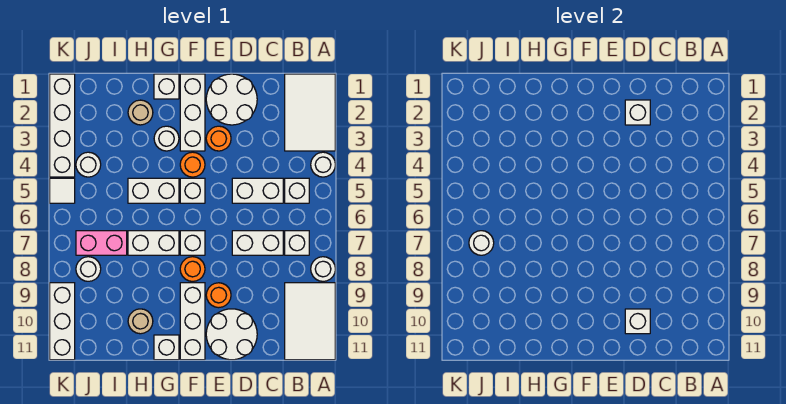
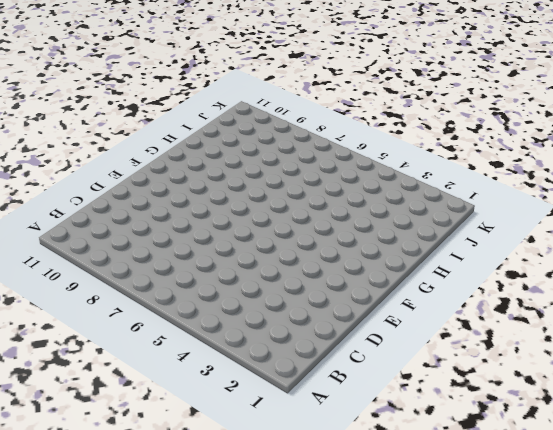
none -> white 2x3 tile [285,74,335,151]
none -> white 1x1 round brick [311,152,335,177]
none -> white 1x1 round brick [311,257,335,281]
none -> white 2x3 tile [285,283,335,360]

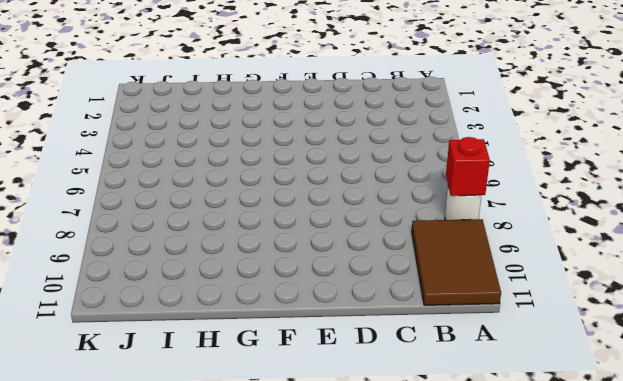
red 1x1 brick [446,137,490,196] -> none
brown 2x3 tile [412,219,501,305] -> white 2x3 tile [285,283,335,360]
none -> white 2x3 tile [285,74,335,151]
none -> white 1x1 round brick [311,152,335,177]
none -> white 1x1 brick [285,178,309,203]
none -> white 1x1 brick [285,231,309,255]

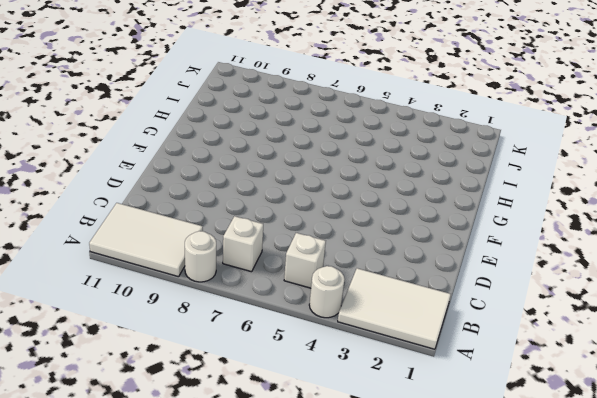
none -> white 1x2 brick [232,178,283,203]
none -> white 1x2 brick [232,231,283,255]
none -> white 2x2 round brick [206,74,257,125]
none -> white 2x2 round brick [206,309,257,360]

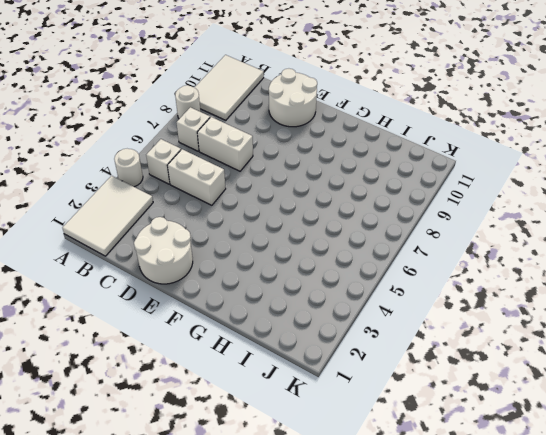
none -> orange 1x1 round brick [206,126,231,151]
none -> orange 1x1 round brick [206,283,231,308]
none -> white 1x3 brick [180,74,205,151]
none -> orange 1x1 round brick [180,152,205,177]

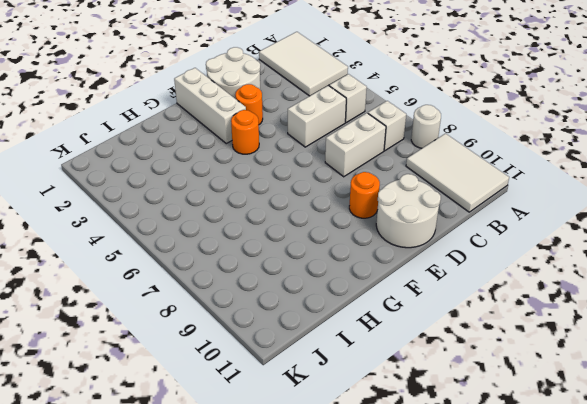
none -> white 1x1 round brick [311,152,335,177]
none -> white 1x1 brick [180,178,205,203]
none -> white 1x1 brick [180,231,205,255]
none -> orange 1x1 round brick [180,257,205,281]

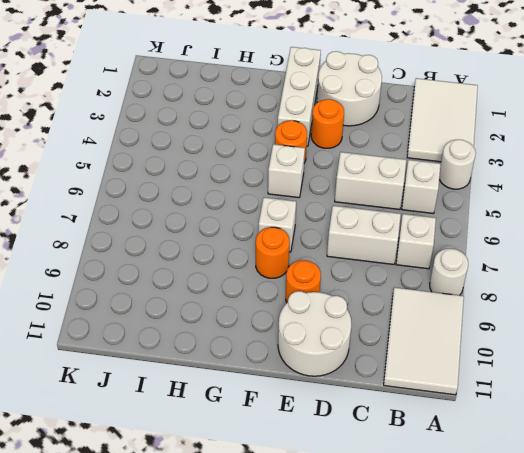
none -> white 1x3 brick [180,283,205,360]
none -> white 1x1 brick [154,74,179,99]
none -> white 1x1 round brick [154,126,179,151]
none -> white 1x2 brick [128,178,179,203]

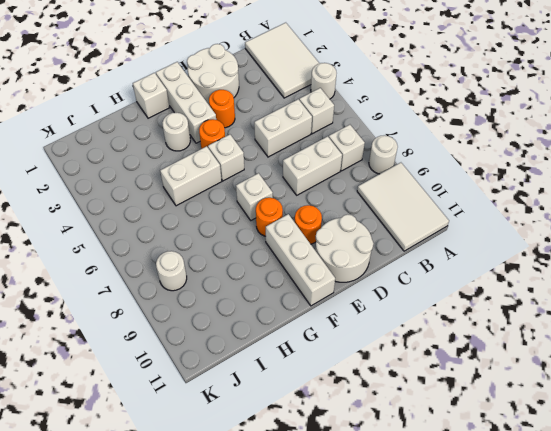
none -> white 1x2 brick [128,231,179,255]
none -> white 1x1 brick [154,335,179,360]
none -> tan 1x1 round brick [128,100,153,125]
none -> tan 1x1 round brick [128,309,153,334]

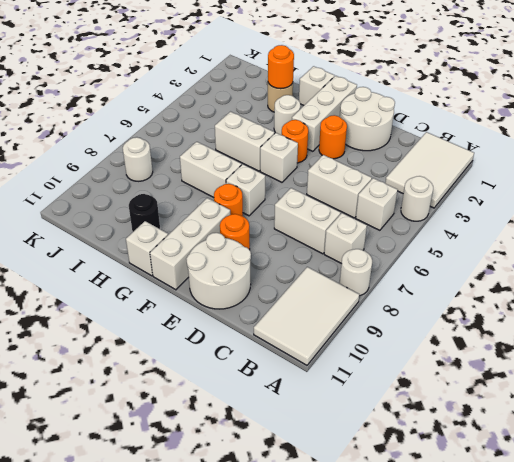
orange 1x1 round brick [268,45,294,89] -> none
black 1x1 round brick [129,194,160,232] -> tan 1x1 round brick [128,309,153,334]
none -> pink 1x2 brick [76,231,127,255]
none -> white 1x1 round brick [76,152,101,177]
none -> white 1x4 brick [50,74,75,177]
none -> white 1x1 tile [50,178,75,203]

